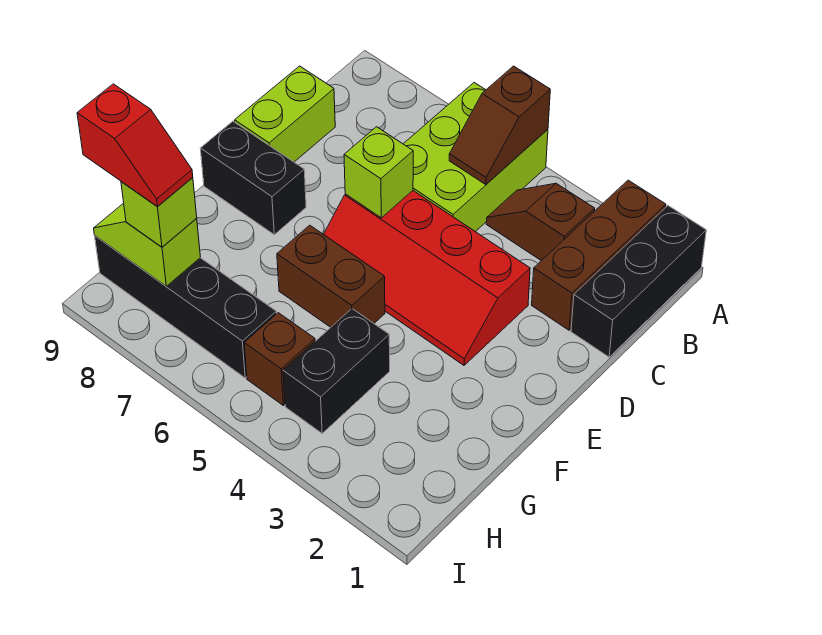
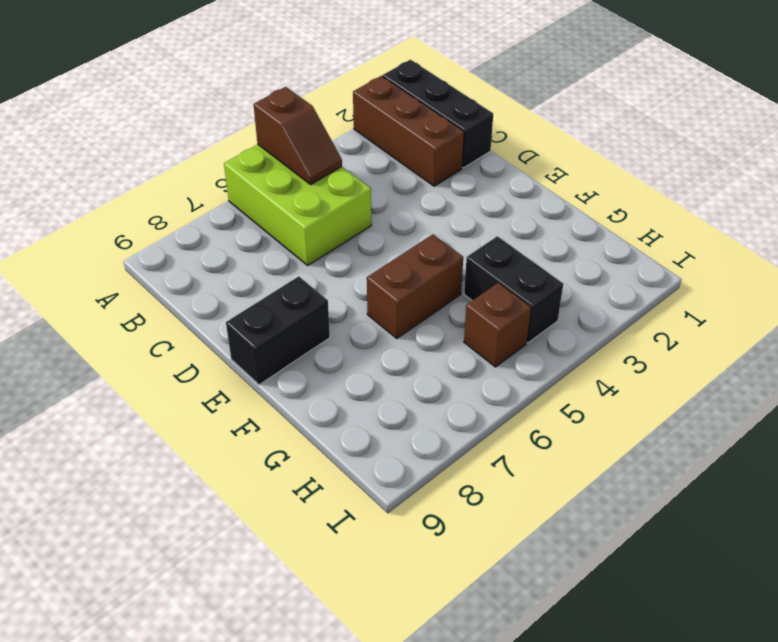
none -> brown 1x2 slope [486,183,595,261]
none -> lime 1x2 brick [235,66,335,162]
none -> red 2x4 slope [324,191,530,365]

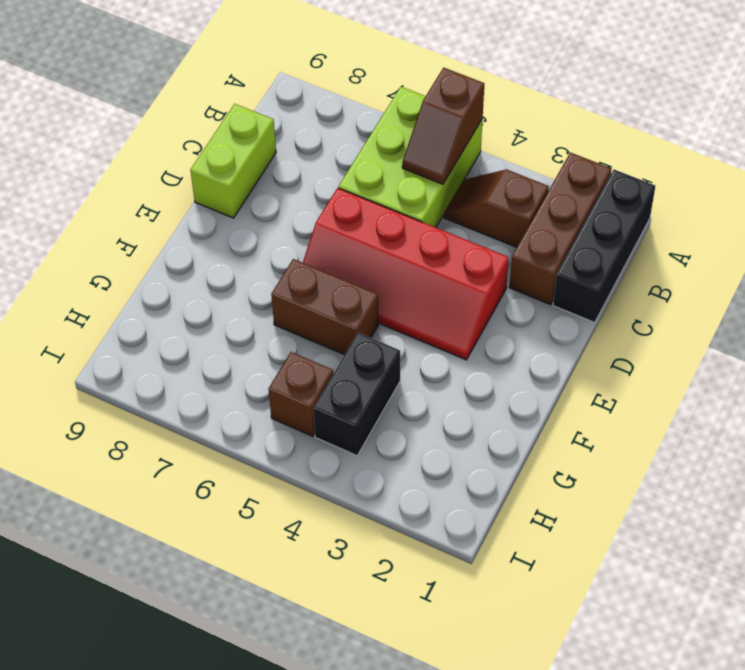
none -> black 1x2 brick [200,121,306,235]
none -> black 1x4 brick [95,236,277,378]
none -> lime 1x1 brick [344,127,413,218]

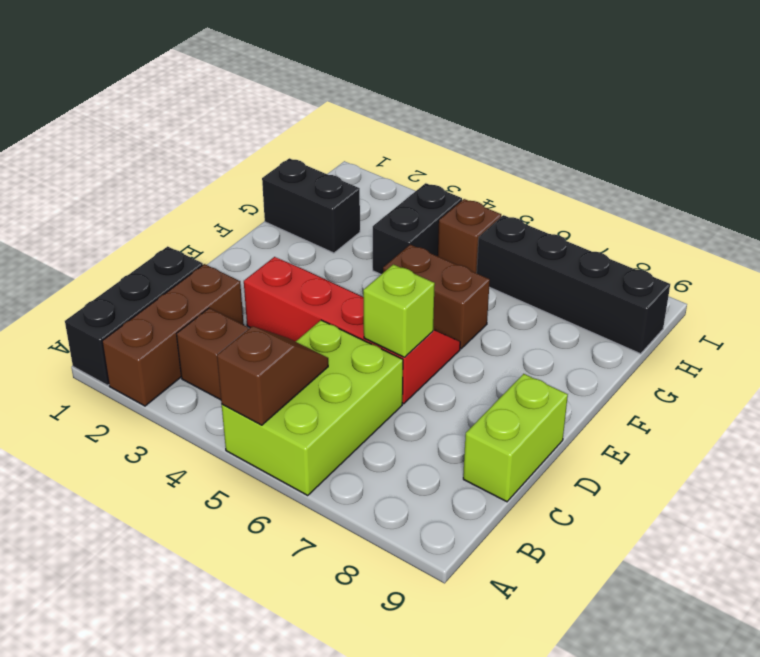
black 1x2 brick [262,158,360,253] -> black 1x2 brick moved to [200,121,306,235]
none -> lime 1x2 slope [94,203,201,286]
none -> lime 1x1 brick [121,178,197,247]
none -> red 1x2 slope [77,84,193,206]

